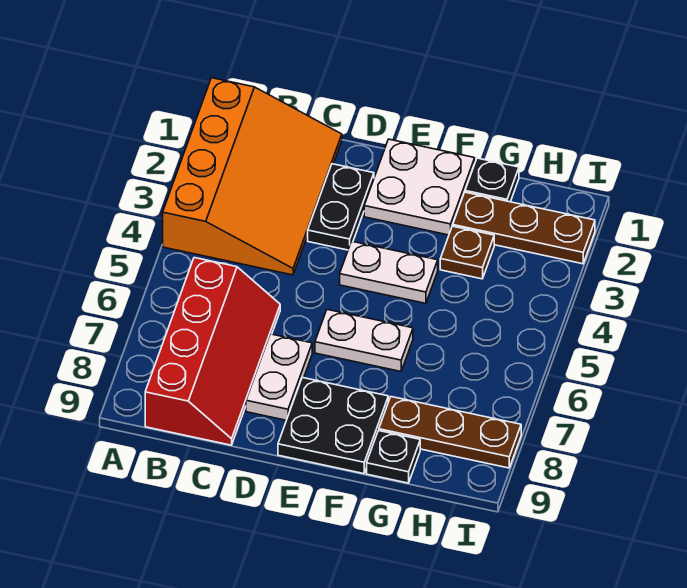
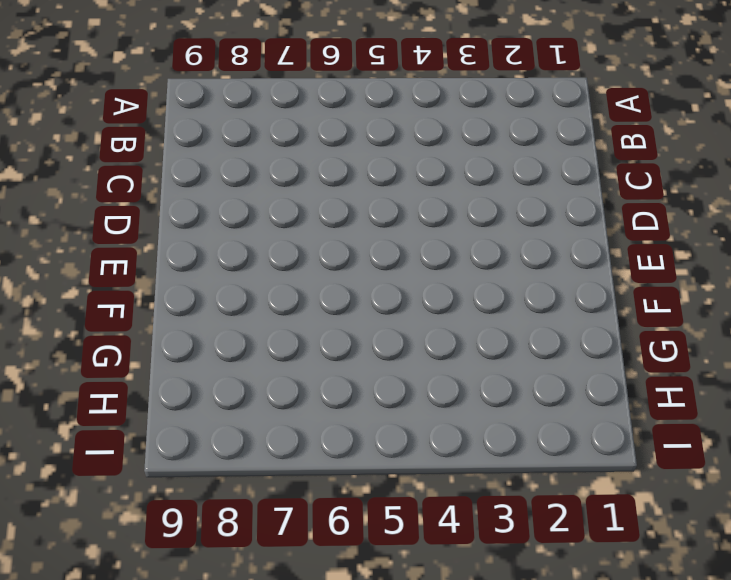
none -> orange 3x4 slope [163,78,342,275]
none -> red 2x4 slope [145,258,280,445]
none -> black 1x2 plate [308,164,374,250]

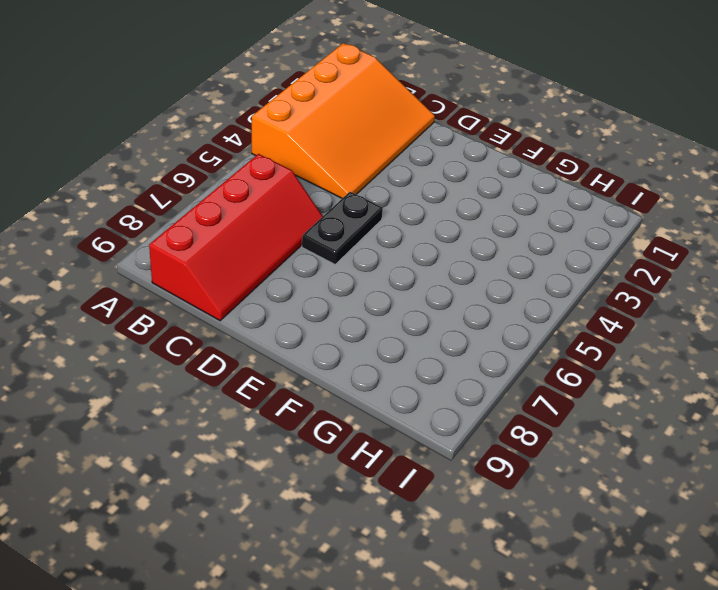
black 1x2 plate [302,192,383,264] -> black 1x2 plate moved to [308,164,374,250]
none -> white 1x2 plate [246,334,312,420]
none -> white 2x2 plate [364,139,475,235]
none -> white 1x2 plate [340,241,438,303]

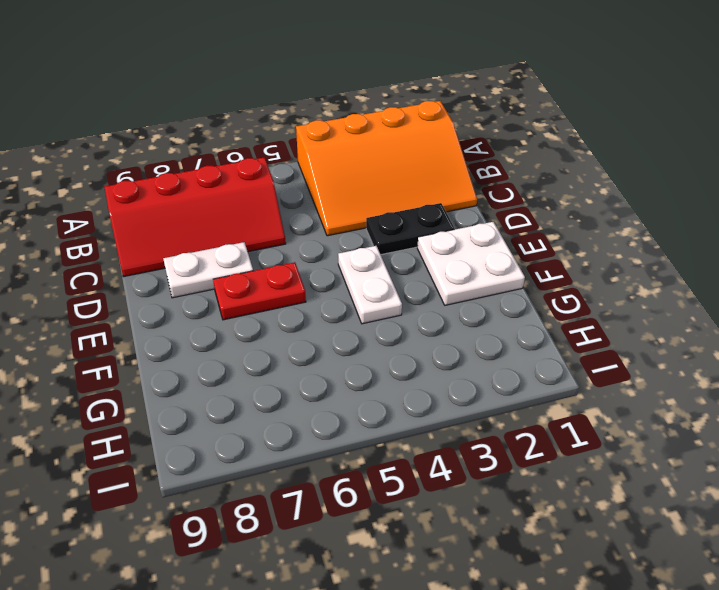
red 1x2 plate [213,262,306,320] -> white 1x2 plate [315,310,413,371]
none -> black 2x2 plate [278,378,388,474]
none -> black 1x1 plate [465,158,519,202]
none -> brown 1x3 plate [453,192,595,264]

